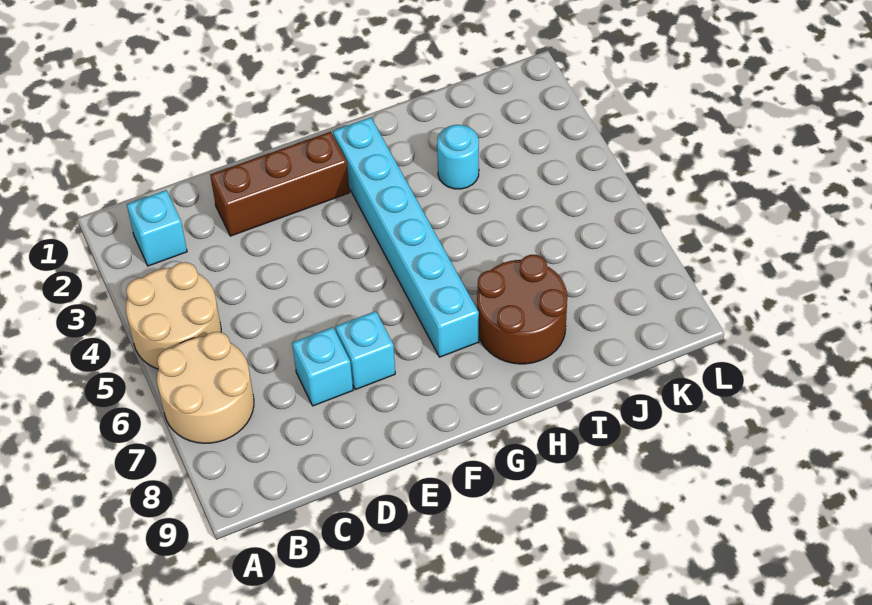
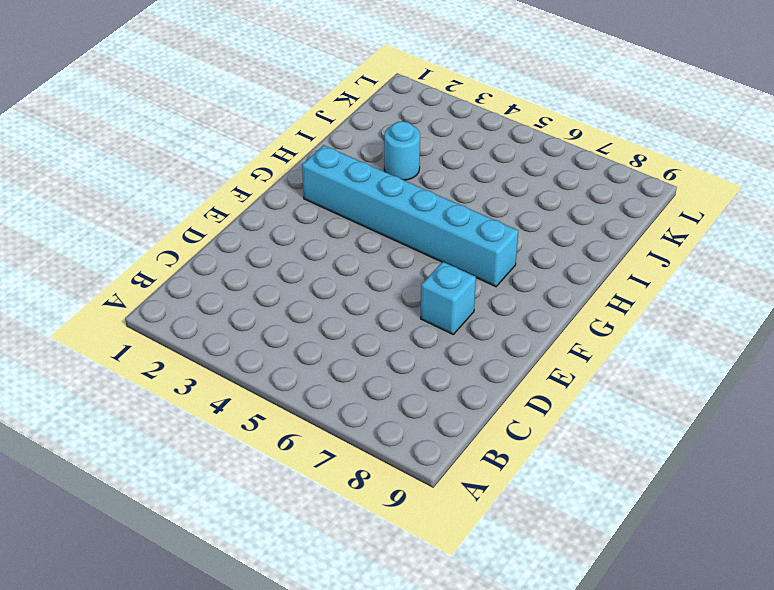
none -> tan 2x2 round brick [126,262,221,369]
none -> tan 2x2 round brick [157,332,254,443]

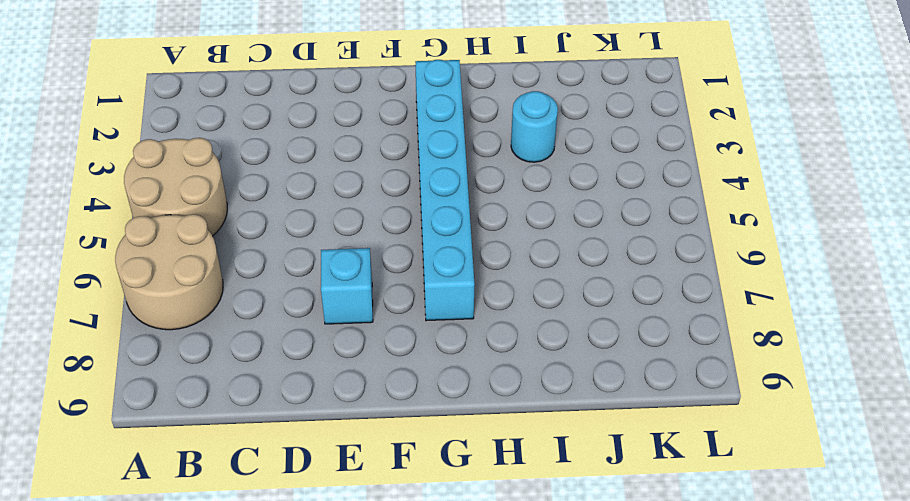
none -> cyan 1x1 brick [127,190,187,266]
none -> brown 1x3 brick [210,132,350,236]

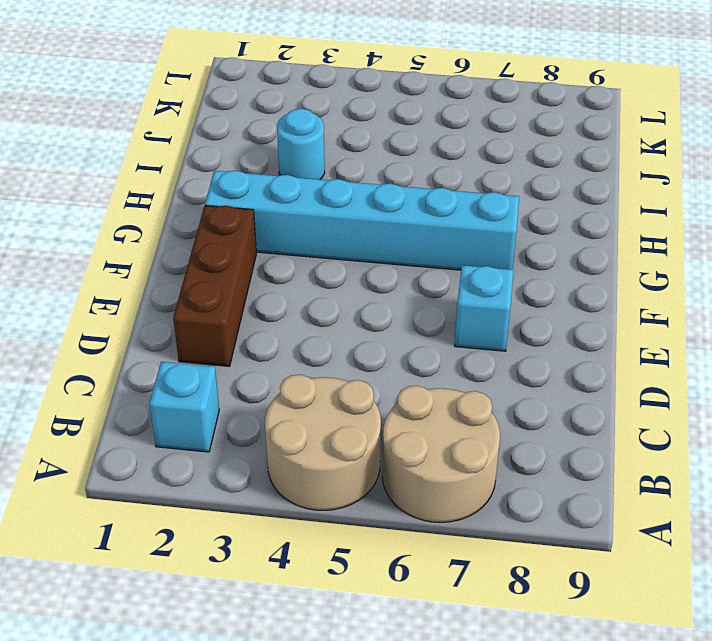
none -> cyan 1x1 brick [292,327,353,406]
none -> brown 2x2 round brick [477,255,567,364]

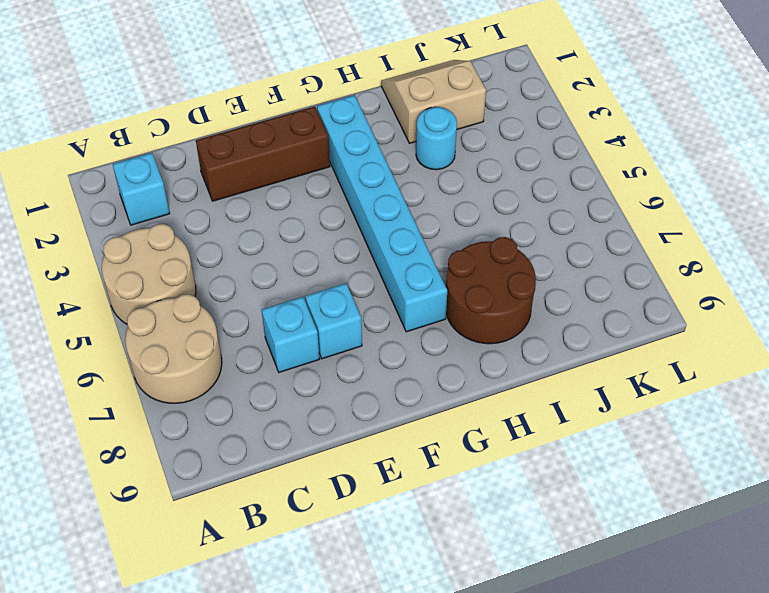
tan 2x2 slope [381,60,486,143] -> none

